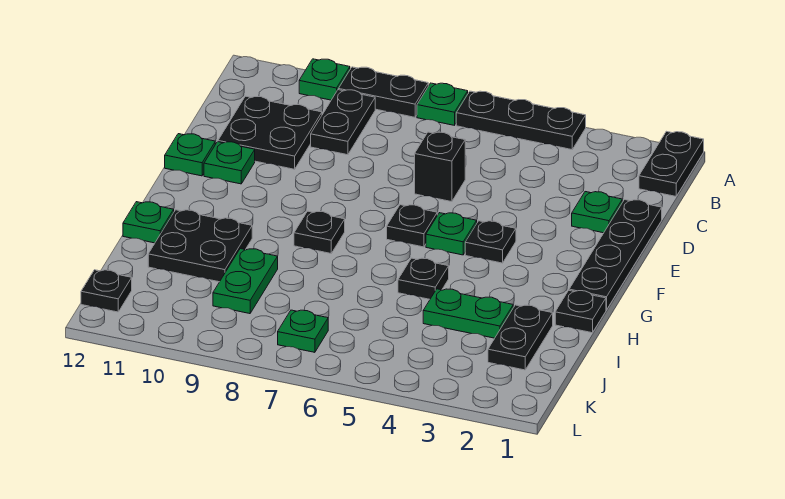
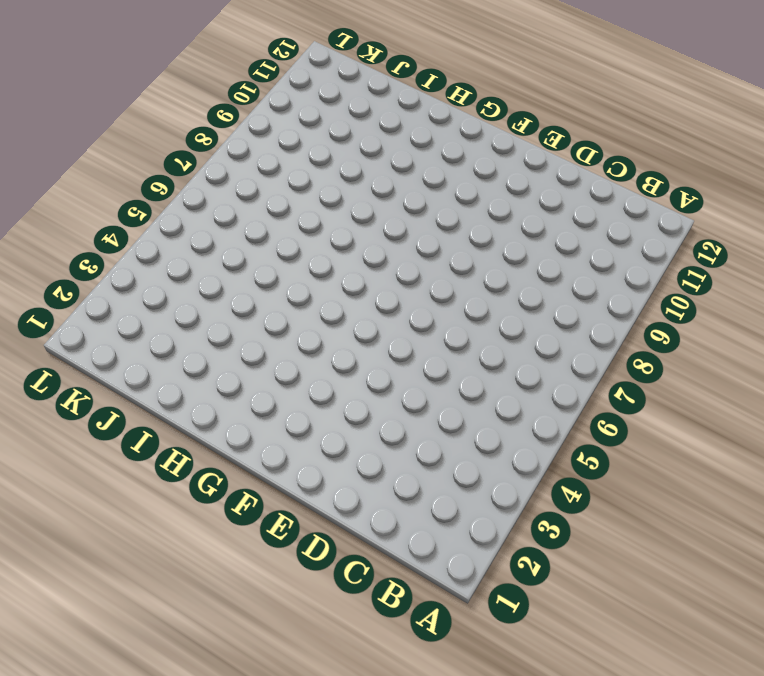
none -> black 1x2 plate [639,131,704,196]
none -> black 1x3 plate [456,91,586,150]
none -> green 1x1 plate [417,83,468,125]

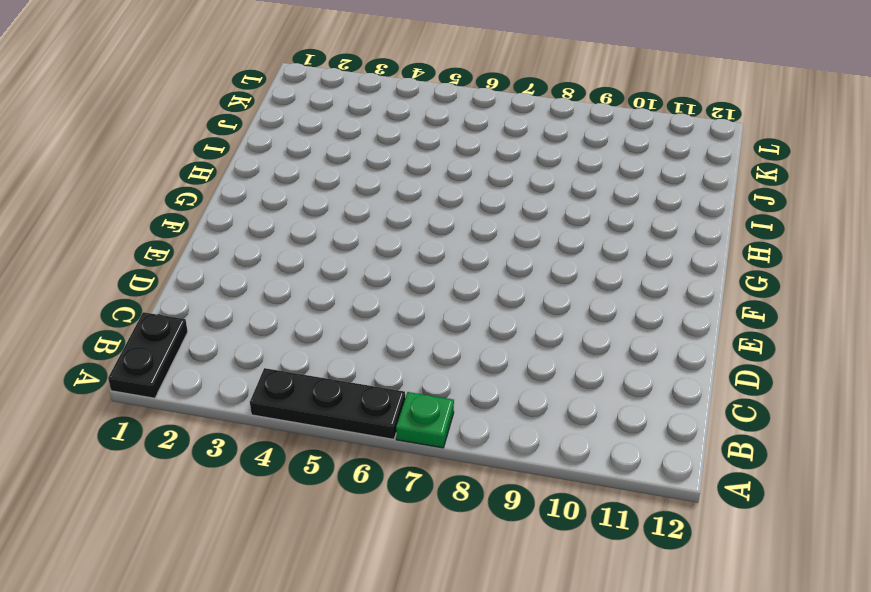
none -> black 1x2 plate [338,67,428,117]
none -> green 1x1 plate [299,59,350,100]
none -> black 1x2 plate [311,90,375,155]

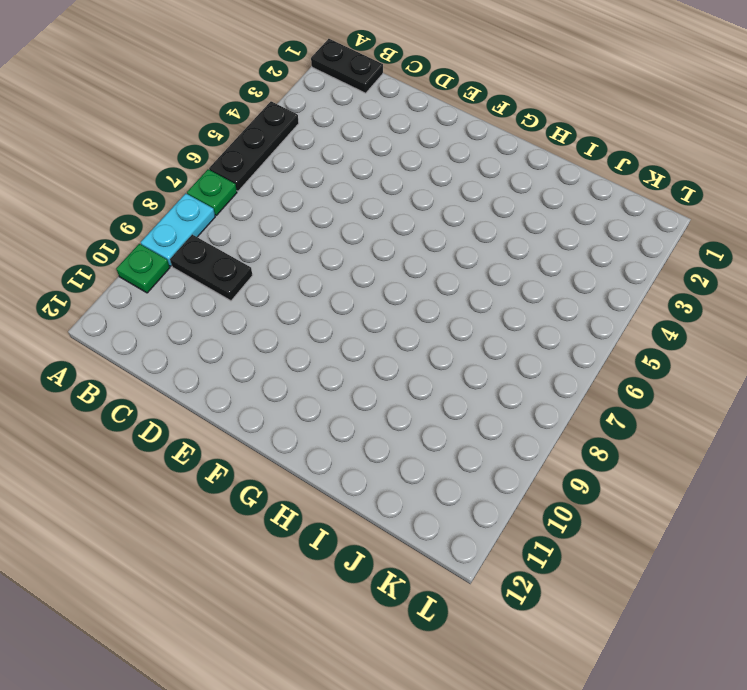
cyan 1x2 plate [141,194,215,266] -> black 1x2 plate [338,67,428,117]
none -> black 2x2 plate [218,96,322,169]
none -> black 1x4 plate [569,200,662,310]
none -> green 1x1 plate [572,192,622,233]

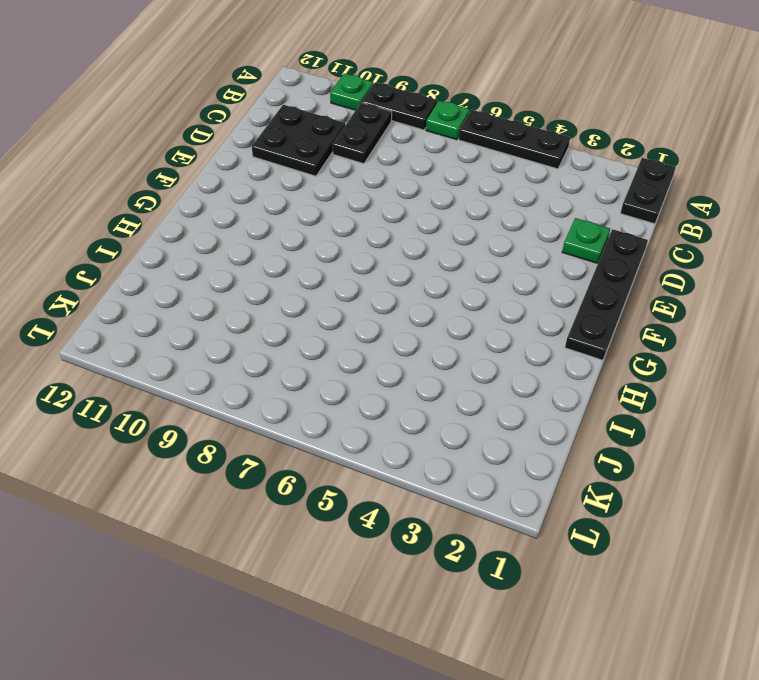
none -> black 1x1 brick [415,132,465,202]
none -> green 1x1 plate [204,142,255,184]
none -> green 1x1 plate [165,134,215,176]

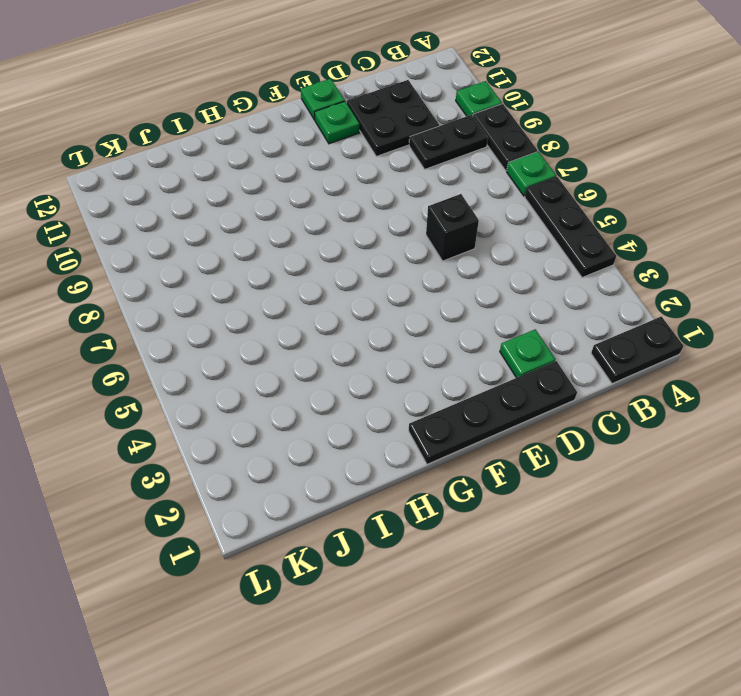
none -> black 1x1 plate [465,221,516,263]
none -> green 1x1 plate [426,213,477,255]
none -> black 1x1 plate [387,205,437,247]

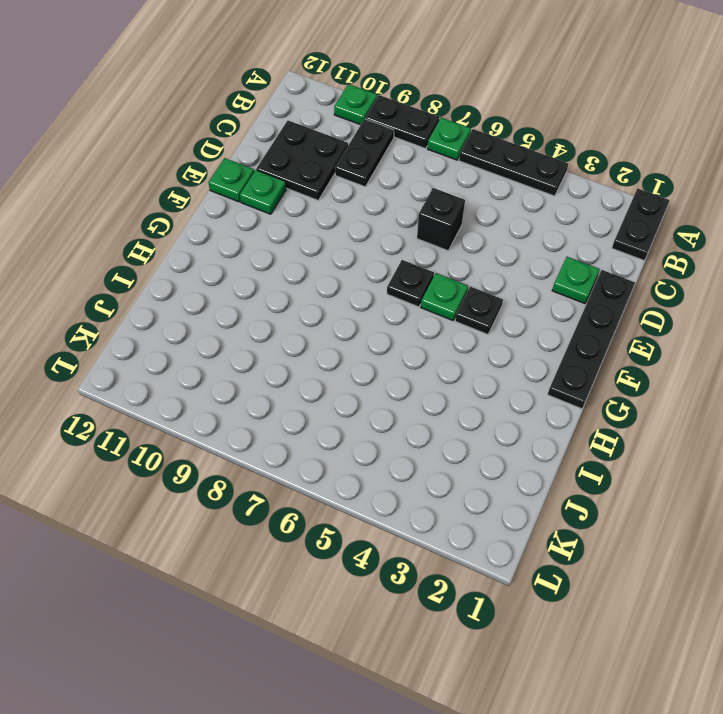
none -> black 1x1 plate [294,211,345,253]
none -> black 1x1 plate [555,290,606,333]
none -> black 1x1 plate [398,258,449,299]

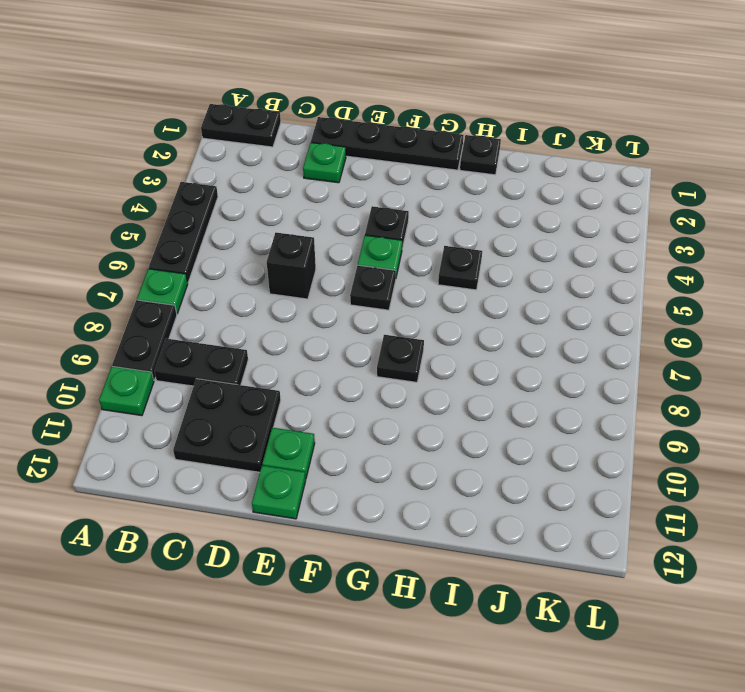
none -> black 2x2 plate [148,210,252,282]
none -> green 1x1 plate [123,202,174,243]
none -> black 1x2 plate [488,305,553,370]

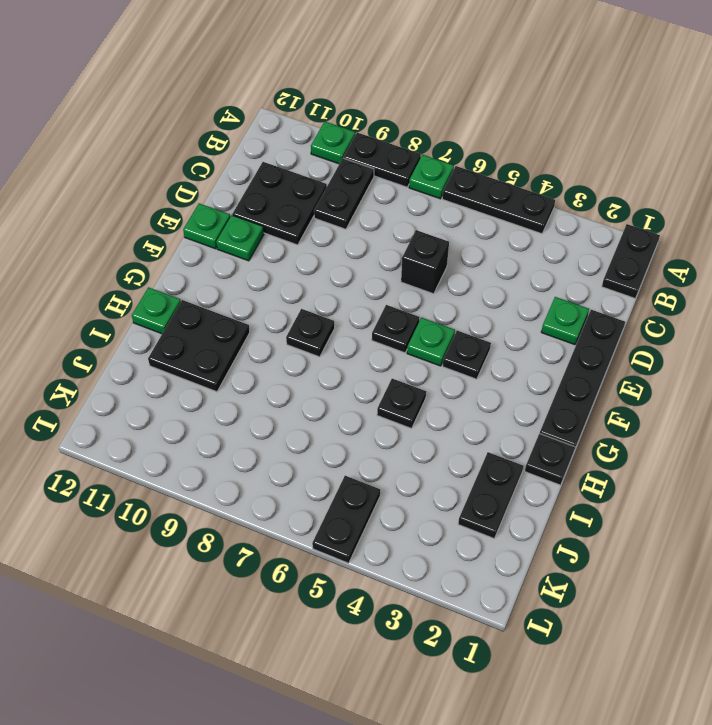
black 1x2 plate [312,476,380,563] -> none
none -> green 1x2 plate [423,289,513,338]
none -> green 1x2 plate [213,249,278,314]
none -> green 1x1 plate [278,310,328,352]

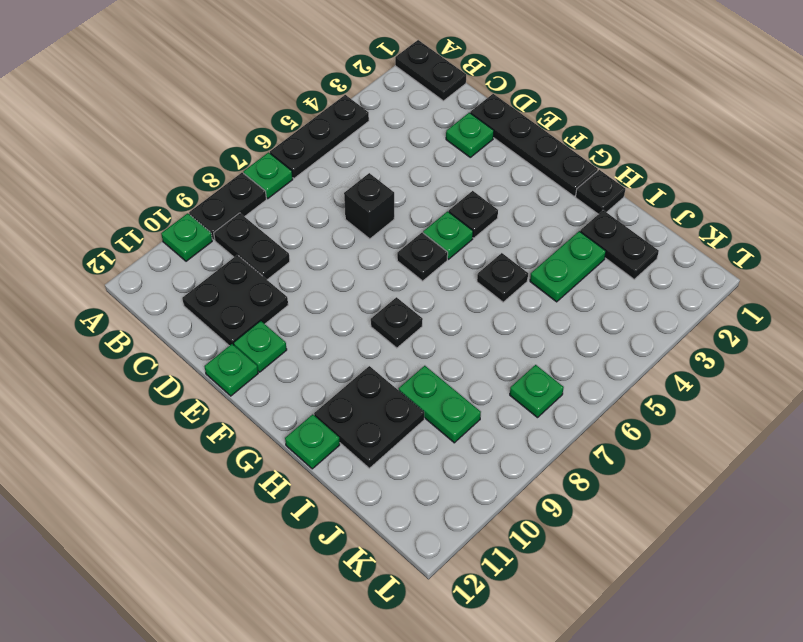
none -> black 1x1 plate [81,270,132,312]

